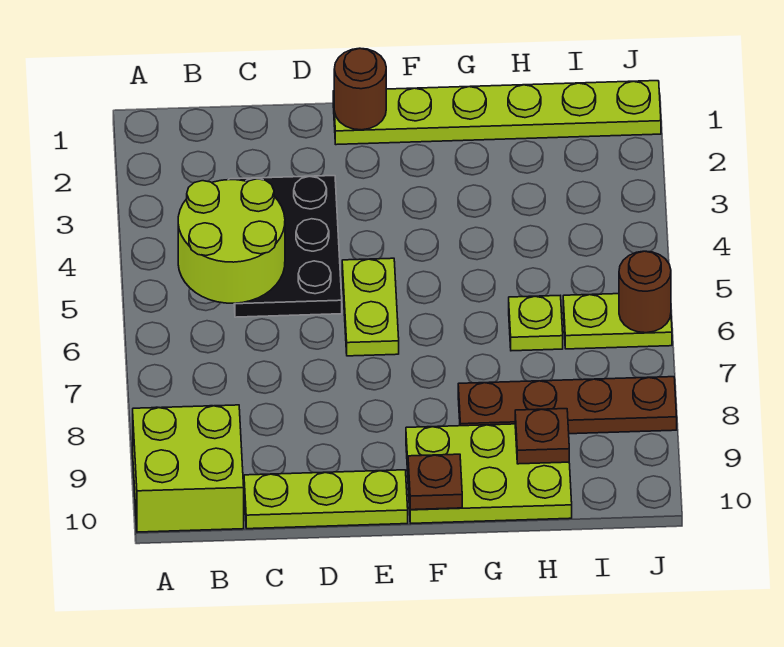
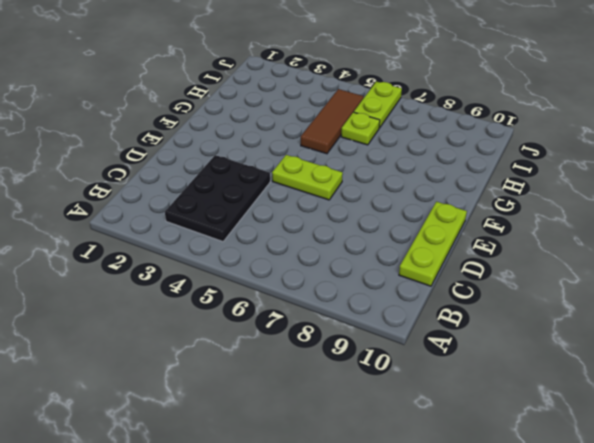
black 2x3 plate [165,155,270,242] -> black 2x3 plate turned to [228,176,342,317]
brown 1x3 tile [301,89,364,154] -> none
none -> lime 2x2 brick [133,405,244,532]
none -> lime 1x6 plate [333,81,661,145]
none -> lime 2x3 plate [406,424,572,523]

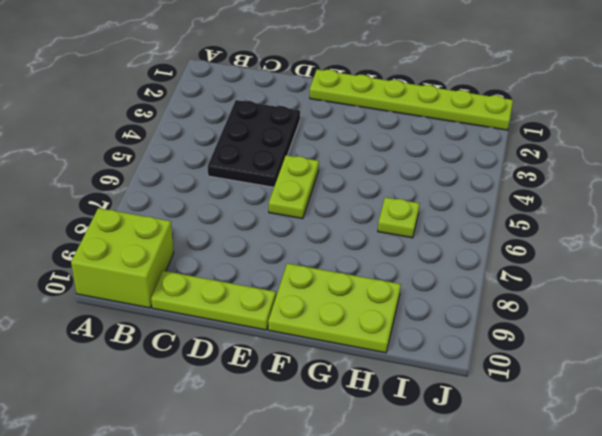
none -> brown 1x4 plate [458,377,677,434]
none -> lime 1x2 plate [563,294,672,349]
none -> lime 2x2 round brick [178,179,285,303]

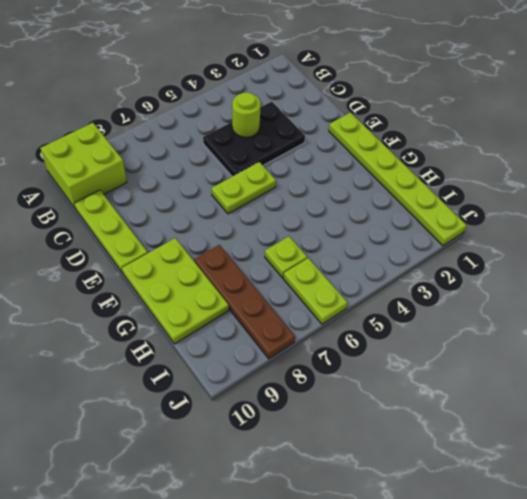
lime 1x1 round brick [232,92,261,137] -> lime 2x2 round brick [178,179,285,303]
none -> brown 1x1 round brick [334,48,386,130]
none -> brown 1x1 plate [408,454,462,510]
none -> brown 1x1 plate [515,409,569,464]

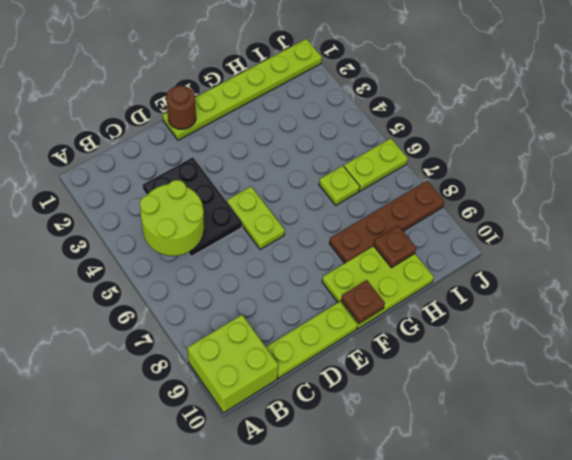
none -> brown 1x1 round brick [619,251,671,333]

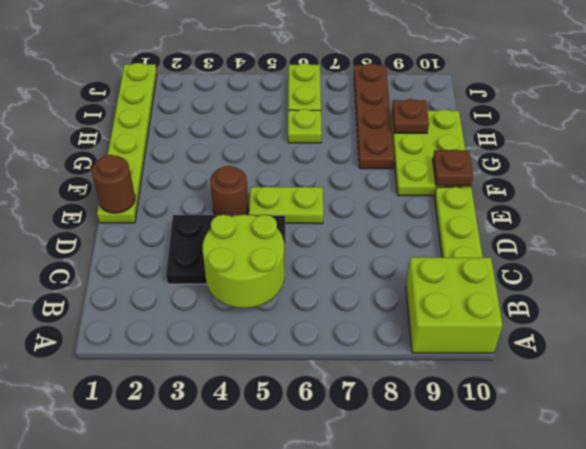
brown 1x1 round brick [210,166,248,215] -> brown 1x1 round brick moved to [619,251,671,333]

